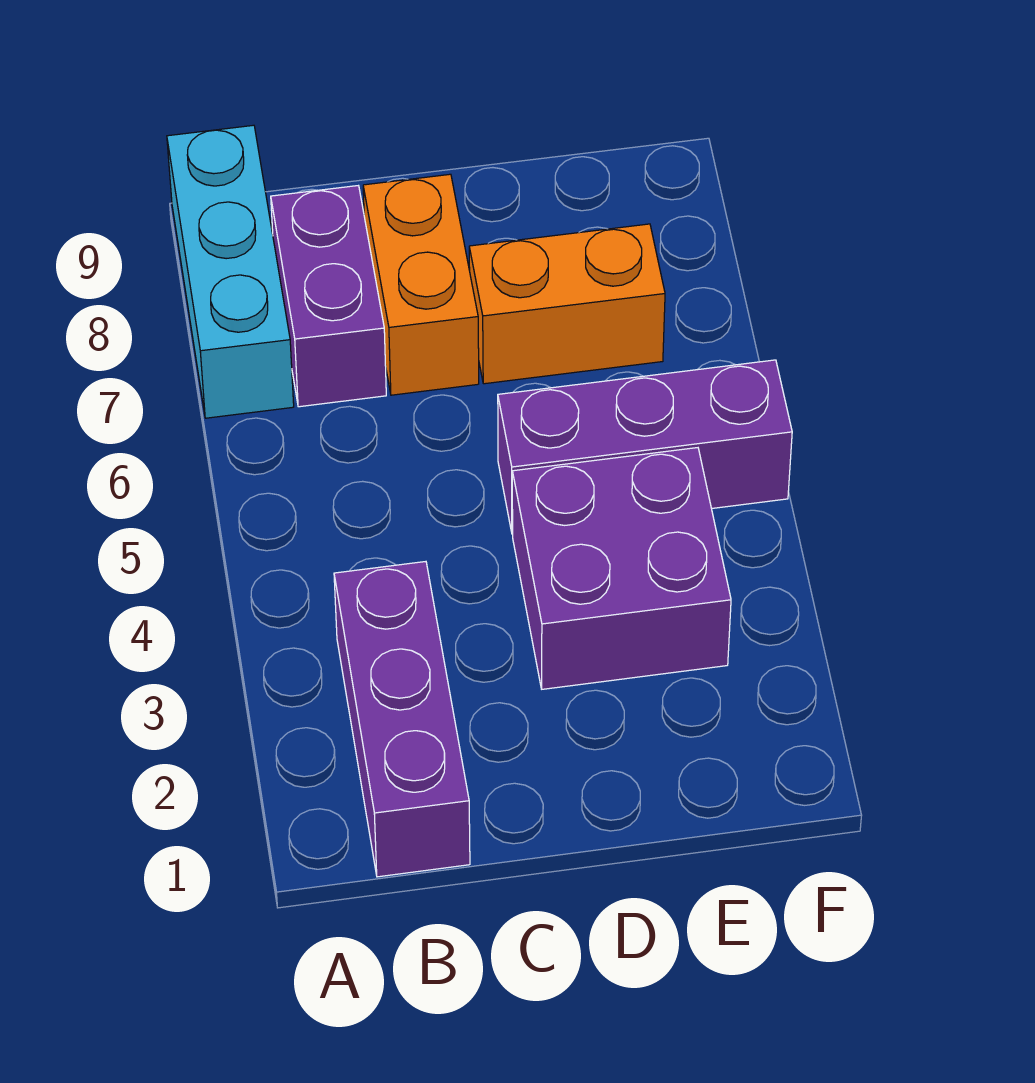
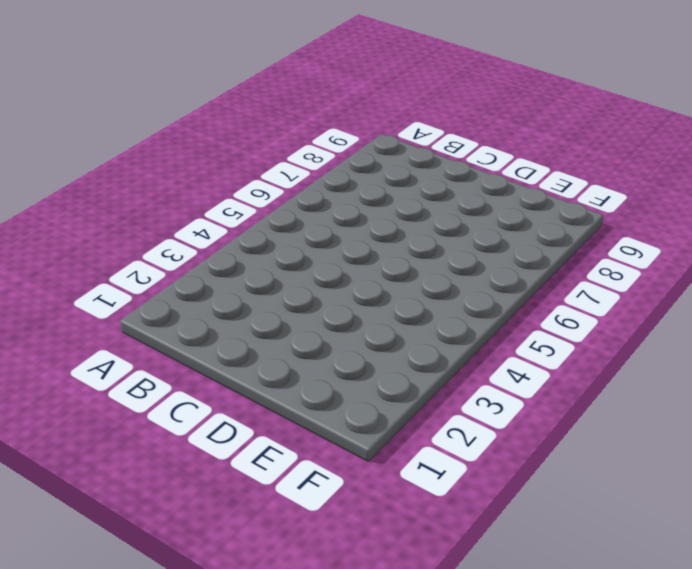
none -> cyan 1x3 brick [167,125,294,418]
none -> purple 1x3 brick [334,562,470,877]

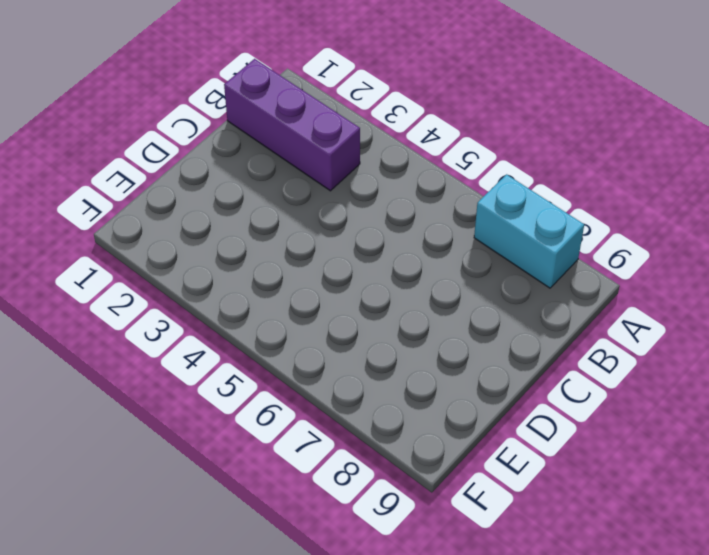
cyan 1x2 brick [474,174,584,288] -> cyan 1x3 brick [167,125,294,418]
none -> purple 1x2 brick [271,186,386,407]
none -> orange 1x2 brick [363,174,479,395]

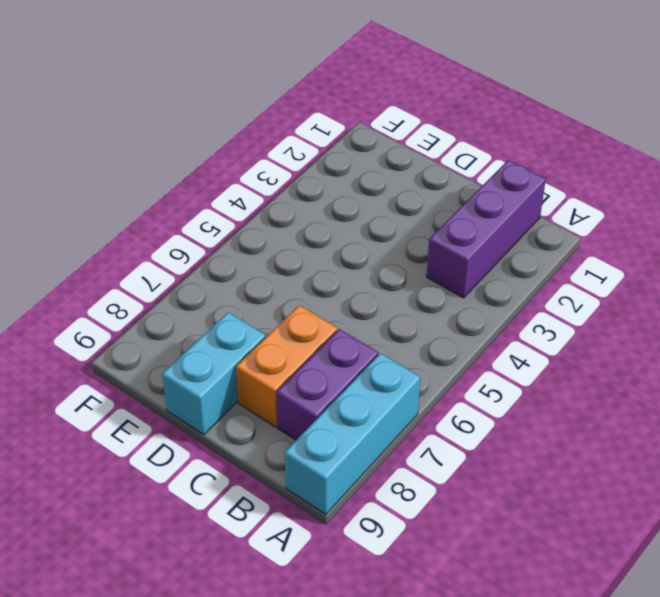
cyan 1x2 brick [162,312,266,435] -> none
none -> purple 2x2 brick [512,448,731,689]
none -> purple 1x3 brick [498,360,792,534]

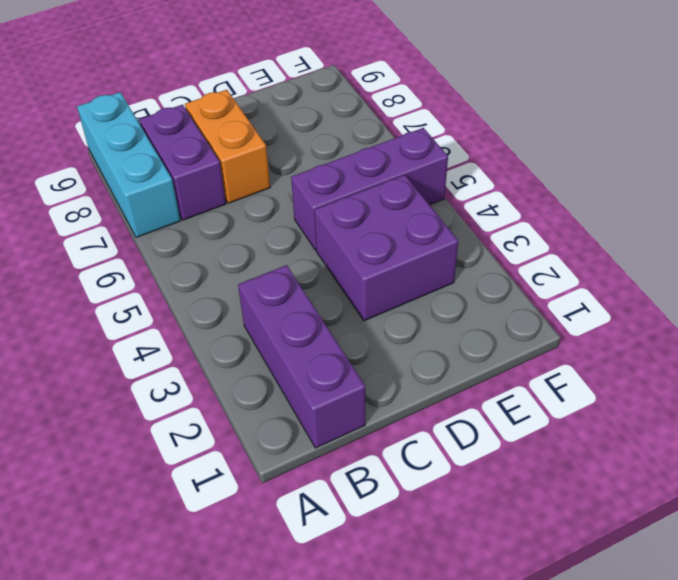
none -> orange 1x2 brick [469,224,665,384]

